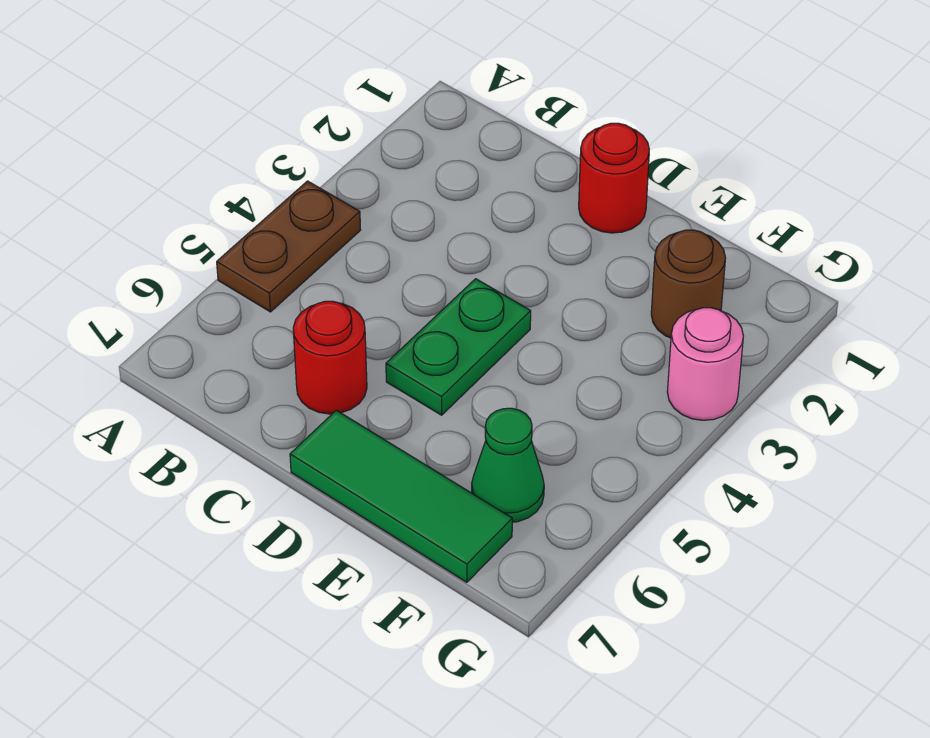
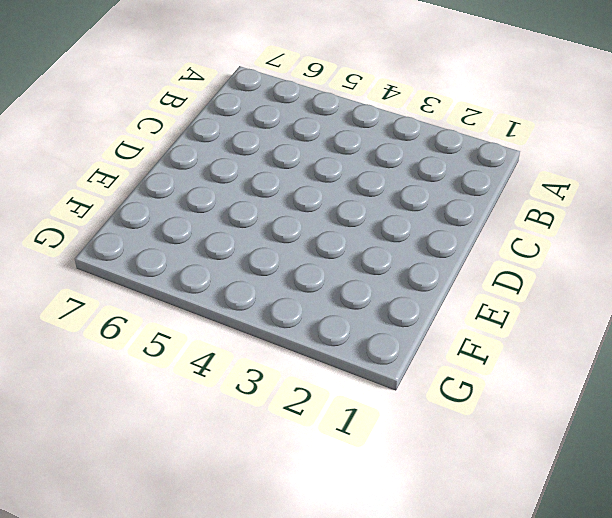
none -> brown 1x2 plate [217,181,361,312]
none -> red 1x1 round brick [293,301,367,414]

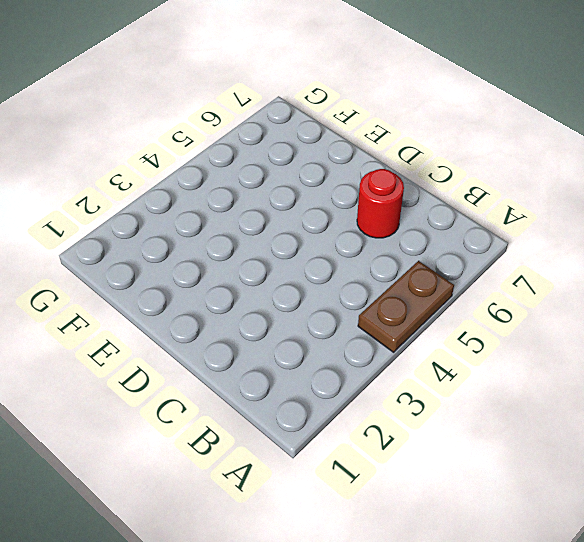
none -> red 1x1 round brick [579,123,649,233]
none -> green 1x2 plate [386,279,531,415]

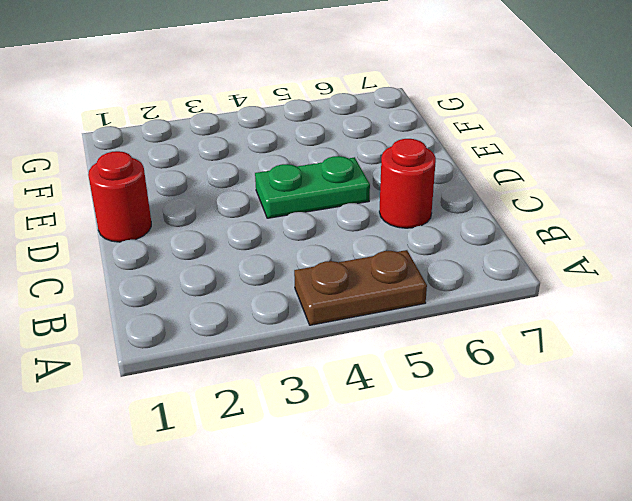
none -> green 1x3 tile [290,410,512,582]
none -> brown 1x1 round brick [651,230,725,338]

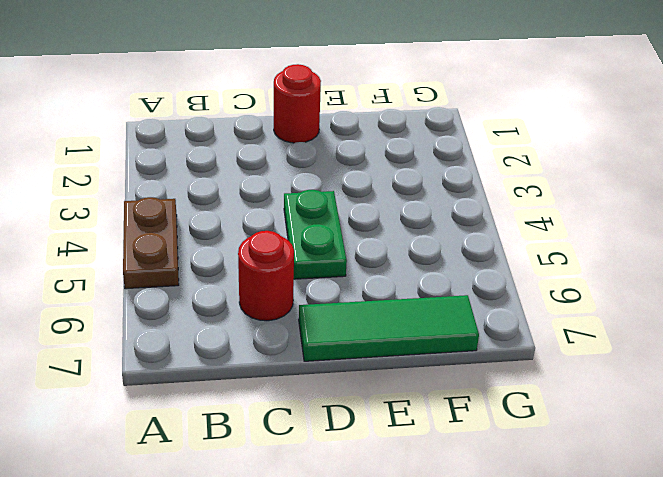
none -> brown 1x1 round brick [651,230,725,338]
none -> green 1x1 cone [472,408,544,522]

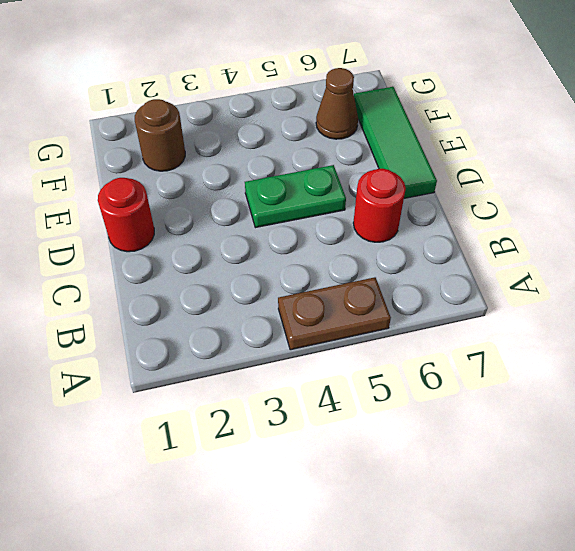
brown 1x1 cone [316,68,358,139] -> green 1x1 cone [472,408,544,522]
none -> pink 1x1 round brick [667,308,743,420]

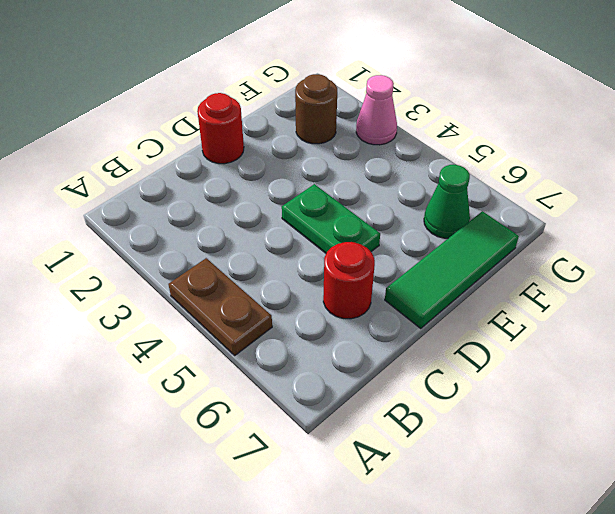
pink 1x1 cone [356,75,397,145] -> pink 1x1 round brick [667,308,743,420]

